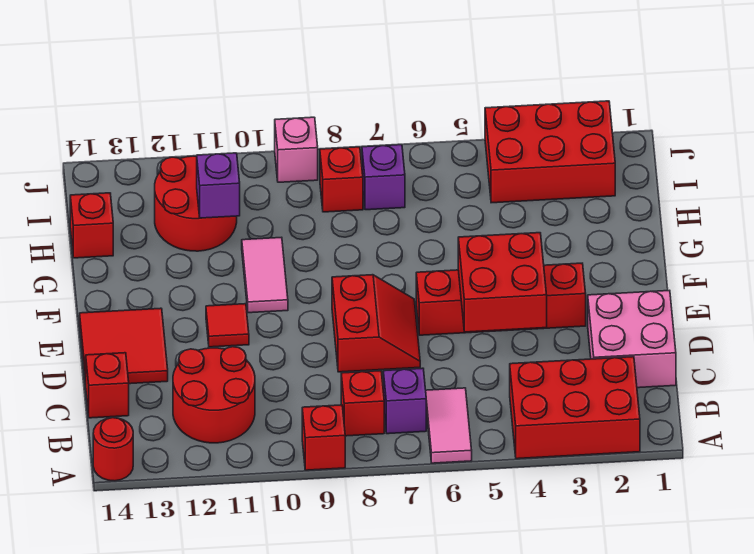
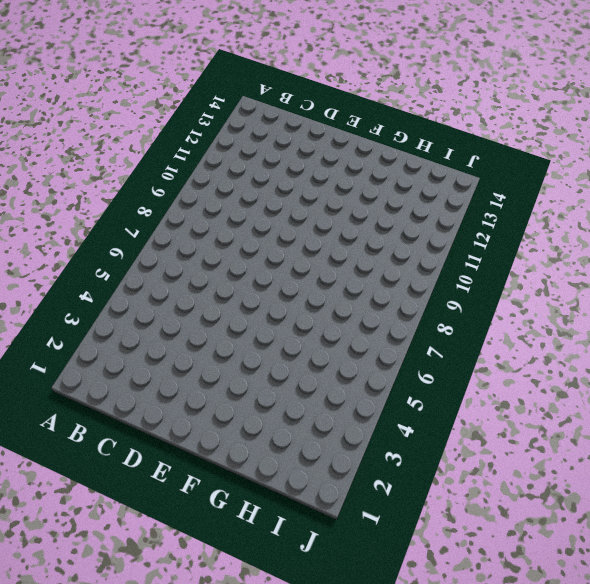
none -> red 2x3 brick [510,357,640,459]
none -> pink 1x2 tile [426,388,472,463]
none -> red 1x1 brick [302,405,345,470]

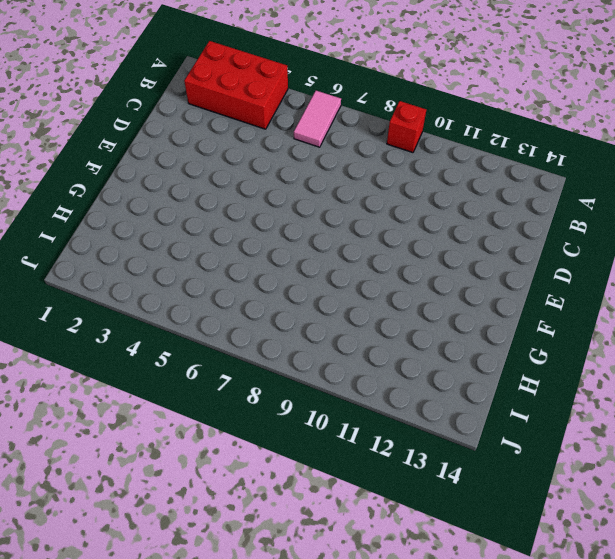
none -> red 1x1 round brick [93,418,133,481]
none -> purple 1x1 brick [383,368,426,434]
none -> red 1x1 brick [341,371,384,436]

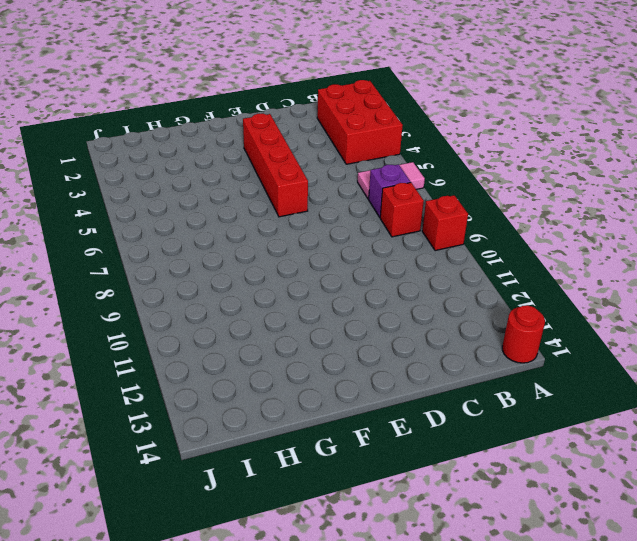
none -> red 2x2 round brick [173,347,255,443]
none -> pink 2x2 brick [588,290,676,388]
none -> red 1x1 brick [86,353,129,418]

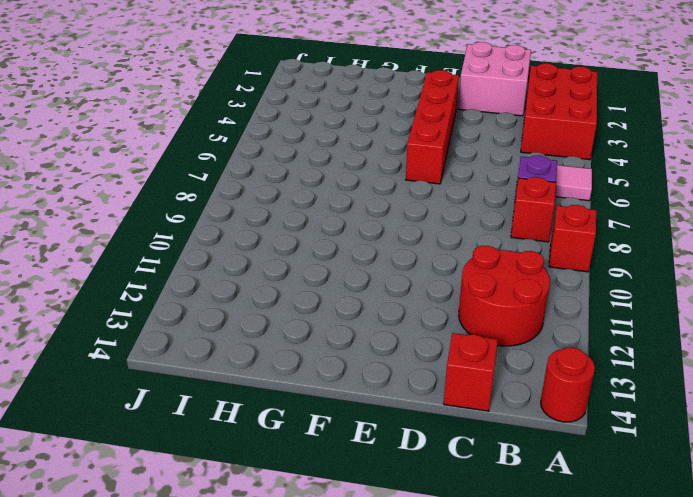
none -> red 2x2 slope [332,275,420,372]
none -> red 2x2 tile [80,308,168,385]
none -> red 1x1 tile [206,304,249,347]

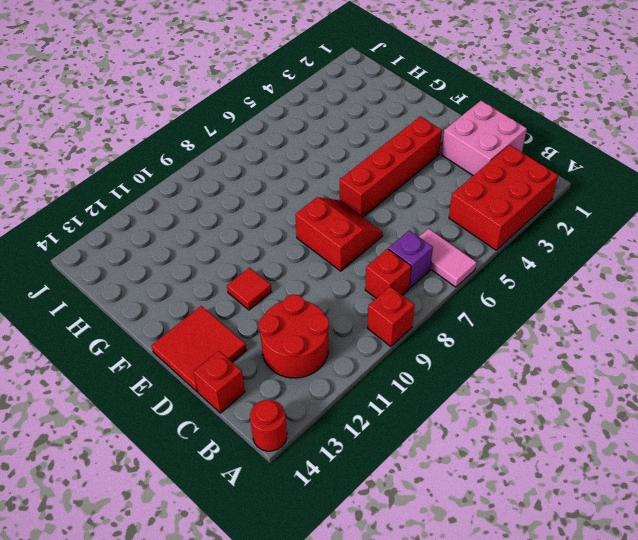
none -> pink 1x2 tile [242,237,288,313]
none -> red 2x2 round brick [155,156,237,251]
none -> red 1x1 brick [70,193,113,258]

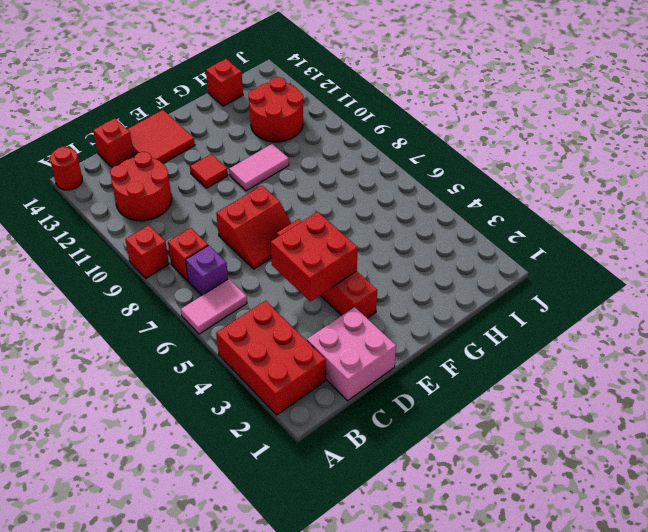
none -> red 2x3 brick [485,101,615,203]
none -> purple 1x1 brick [362,145,405,210]
none -> red 1x1 brick [320,147,363,212]

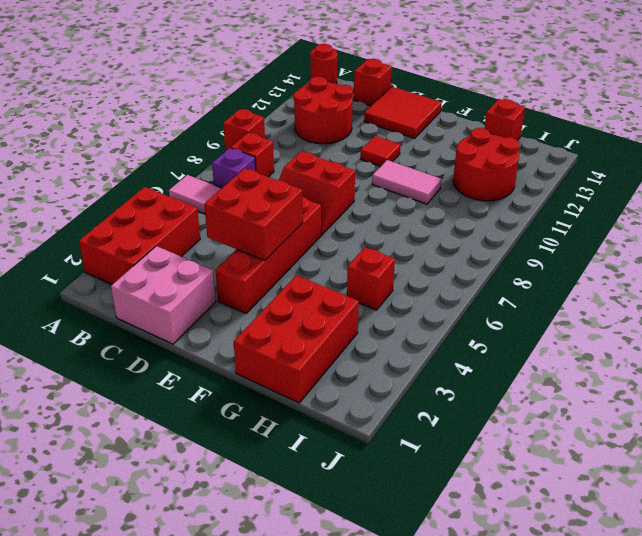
red 2x3 brick [234,275,359,403] -> red 2x3 brick moved to [485,101,615,203]
red 1x1 brick [347,247,395,310] -> red 1x1 brick moved to [320,147,363,212]
none -> purple 1x1 brick [362,145,405,210]
none -> pink 1x1 brick [275,117,318,182]
none -> purple 1x1 brick [197,153,240,218]

